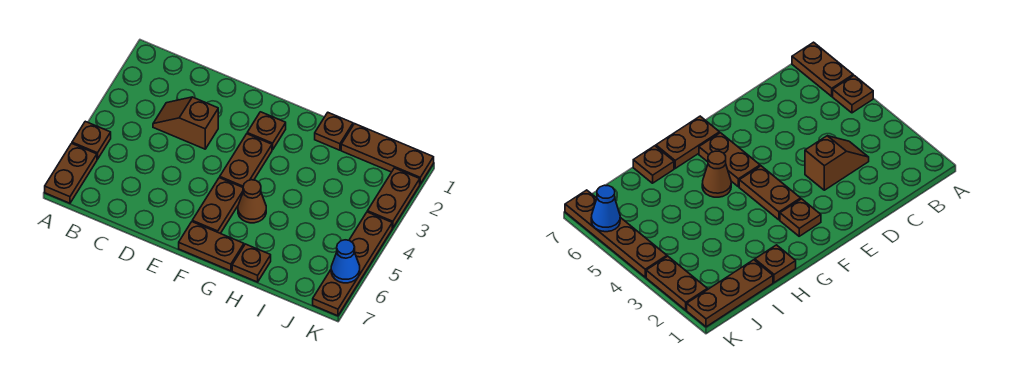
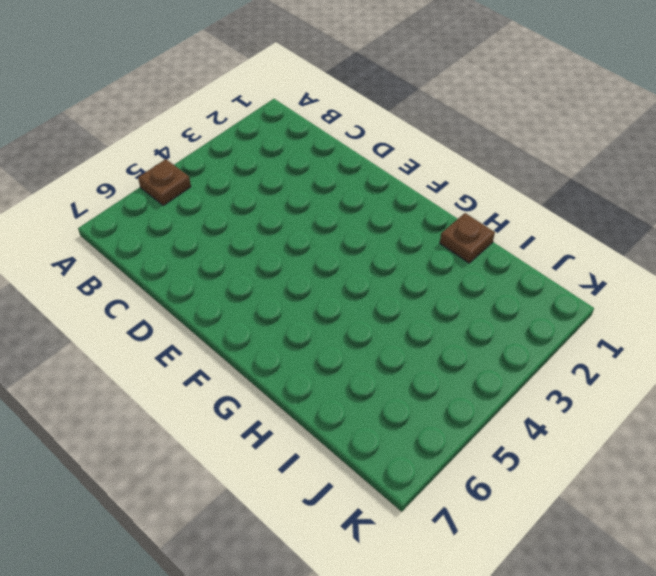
none -> brown 1x2 plate [45,143,97,203]
none -> brown 1x2 slope [153,97,218,149]
none -> brown 1x1 plate [247,112,286,150]

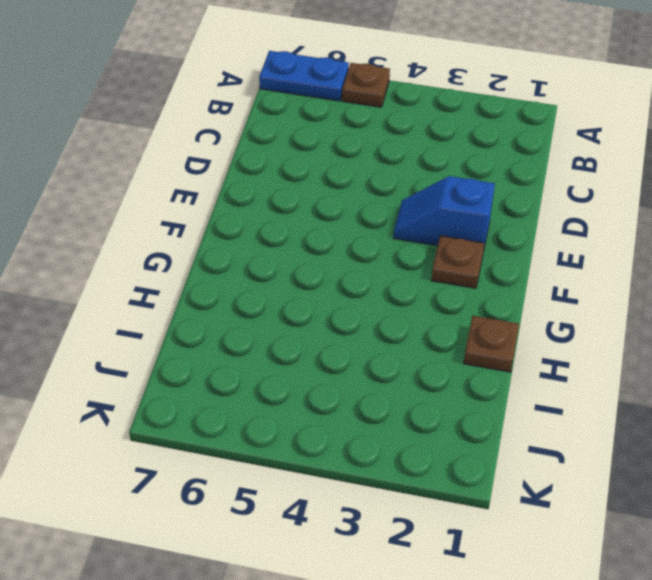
blue 1x2 plate [259,51,349,101] -> brown 1x2 plate [45,143,97,203]
blue 1x2 slope [394,176,495,247] -> none
none -> brown 1x2 slope [153,97,218,149]
none -> brown 1x2 plate [220,134,272,187]
none -> brown 1x2 plate [192,178,243,233]

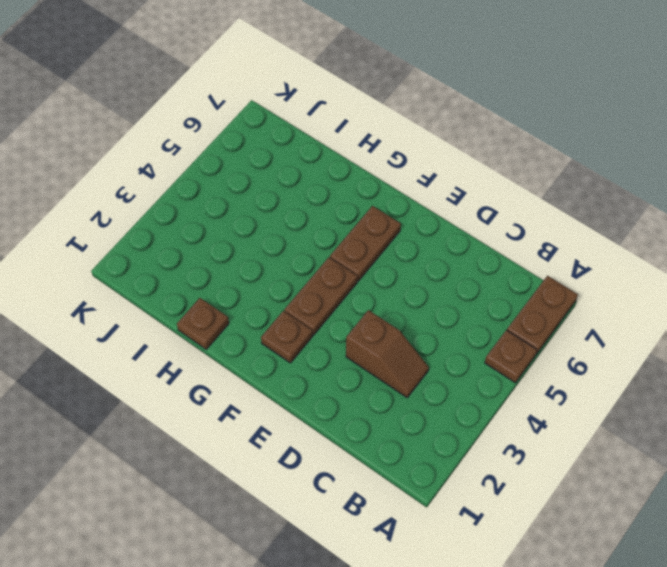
none -> brown 1x2 plate [179,222,244,271]
none -> brown 1x1 cone [238,180,266,223]
none -> brown 1x1 plate [232,244,271,282]

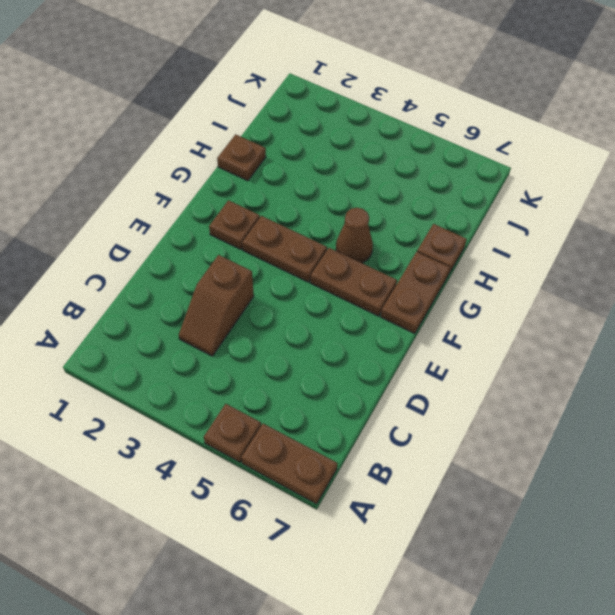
none -> brown 1x3 plate [341,124,434,184]
none -> brown 1x2 plate [367,168,420,228]
none -> brown 1x4 plate [313,212,392,316]

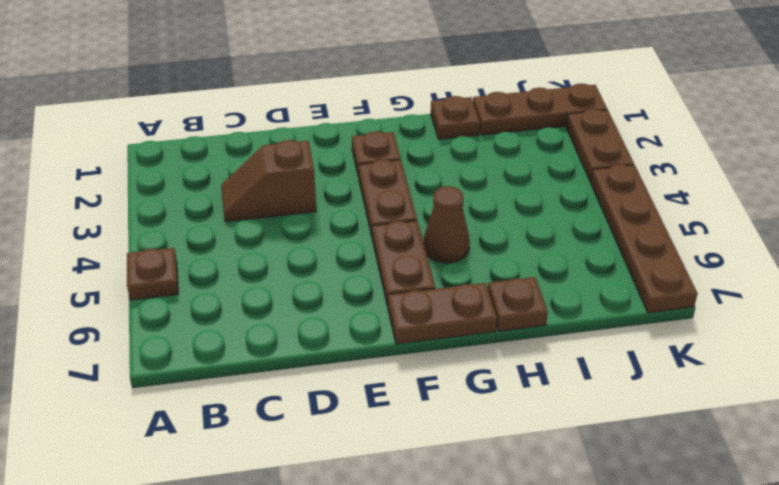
none -> brown 1x2 plate [45,143,97,203]
none -> blue 1x1 cone [331,240,360,283]

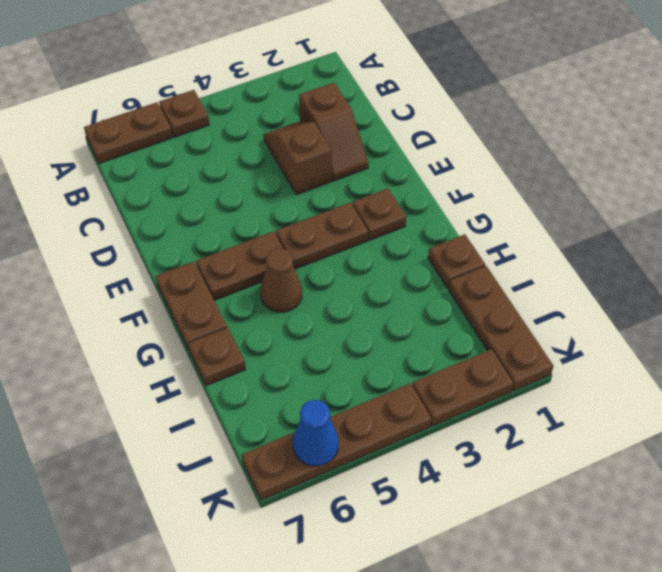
brown 1x2 slope [299,83,368,181] -> none

